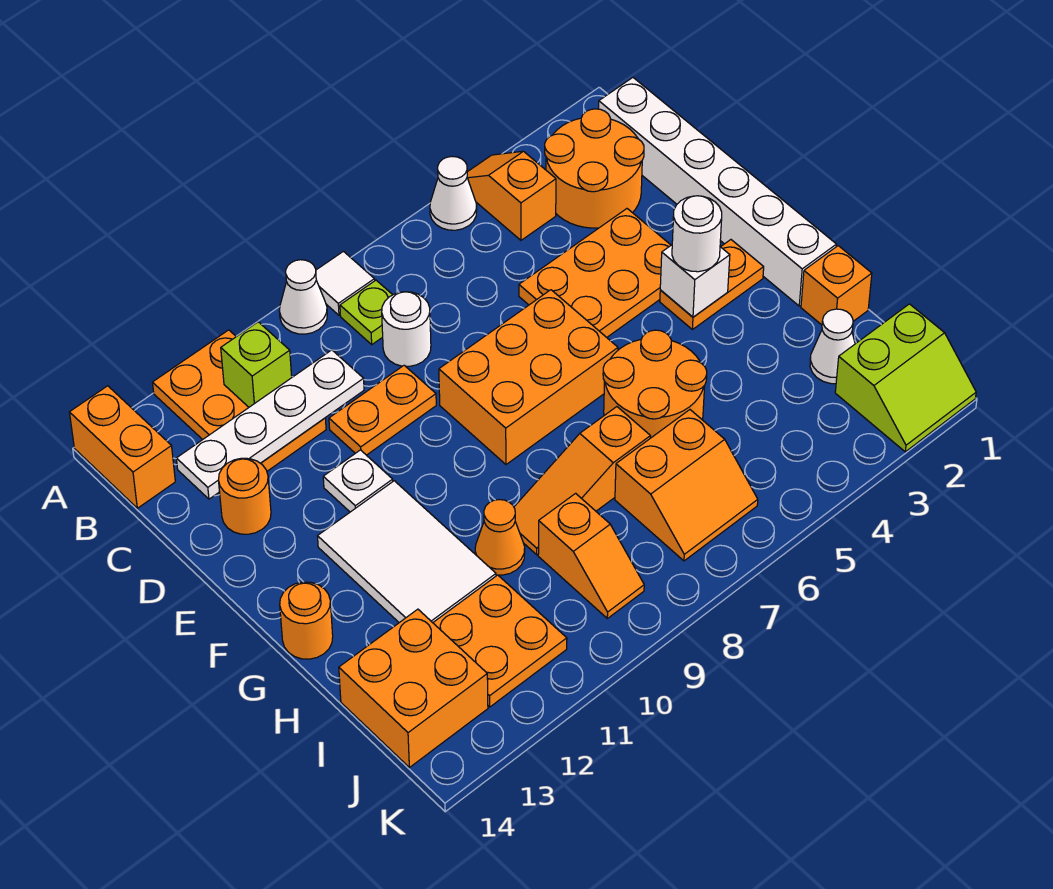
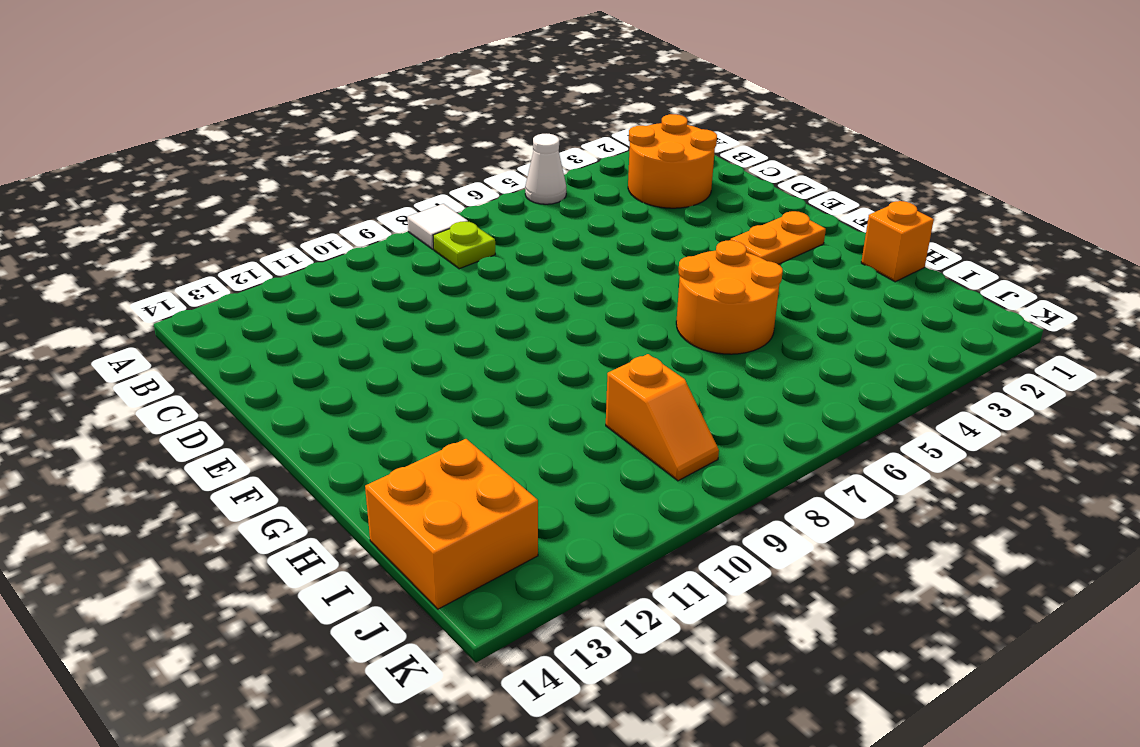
none -> orange 1x2 slope [467,151,556,240]
none -> white 1x1 cone [279,260,327,334]
none -> orange 2x3 plate [152,330,326,471]
none -> orange 1x2 brick [69,386,175,508]

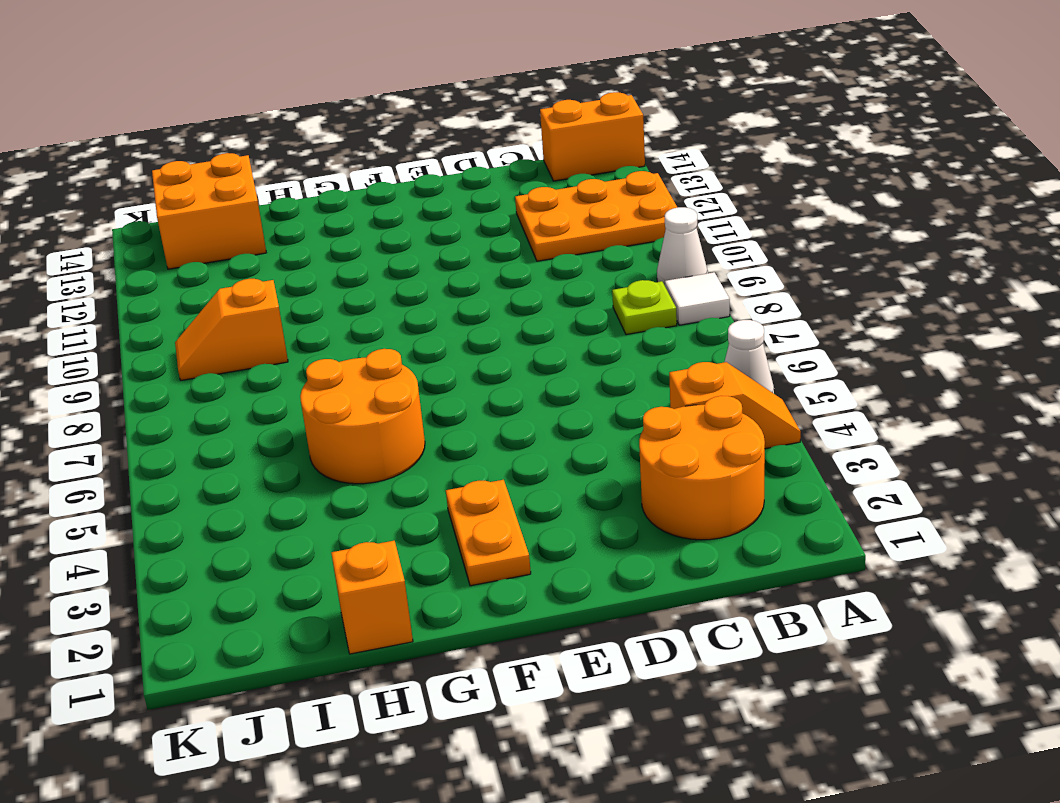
none -> white 1x6 brick [599,78,836,306]
none -> white 1x1 round brick [382,292,431,366]
none -> orange 2x3 plate [519,209,671,337]
none -> orange 1x2 plate [329,365,436,455]

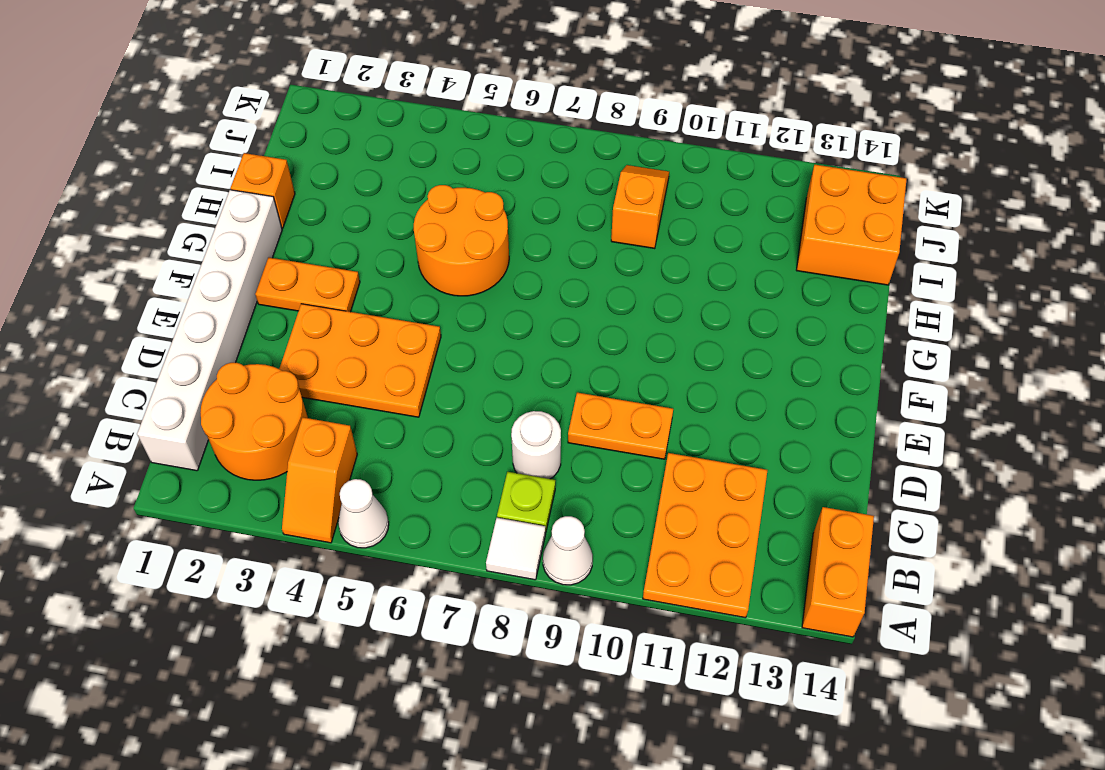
none -> orange 1x1 round brick [218,458,271,534]
none -> orange 2x3 brick [439,290,618,464]
none -> white 1x1 plate [323,450,393,512]
none -> white 2x3 tile [318,481,496,623]

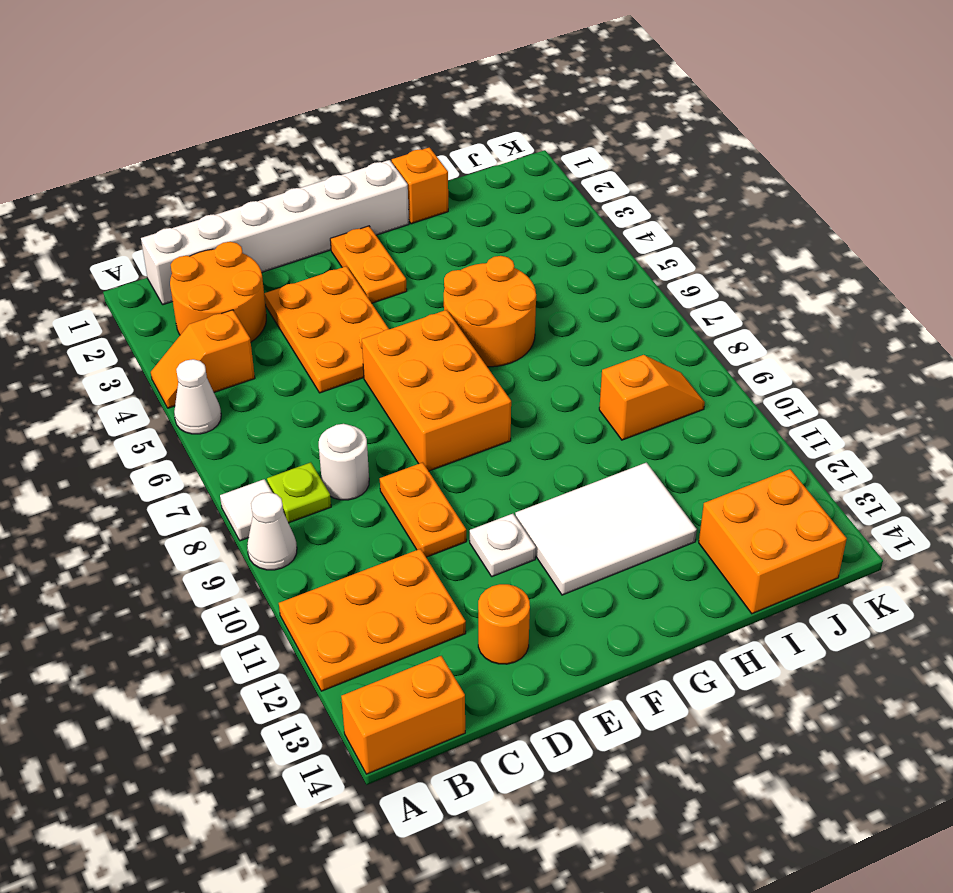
none -> orange 1x1 round brick [280,582,333,659]
none -> orange 1x3 slope [514,407,650,555]
none -> orange 1x1 cone [475,500,525,575]
none -> white 1x1 cone [810,309,855,384]

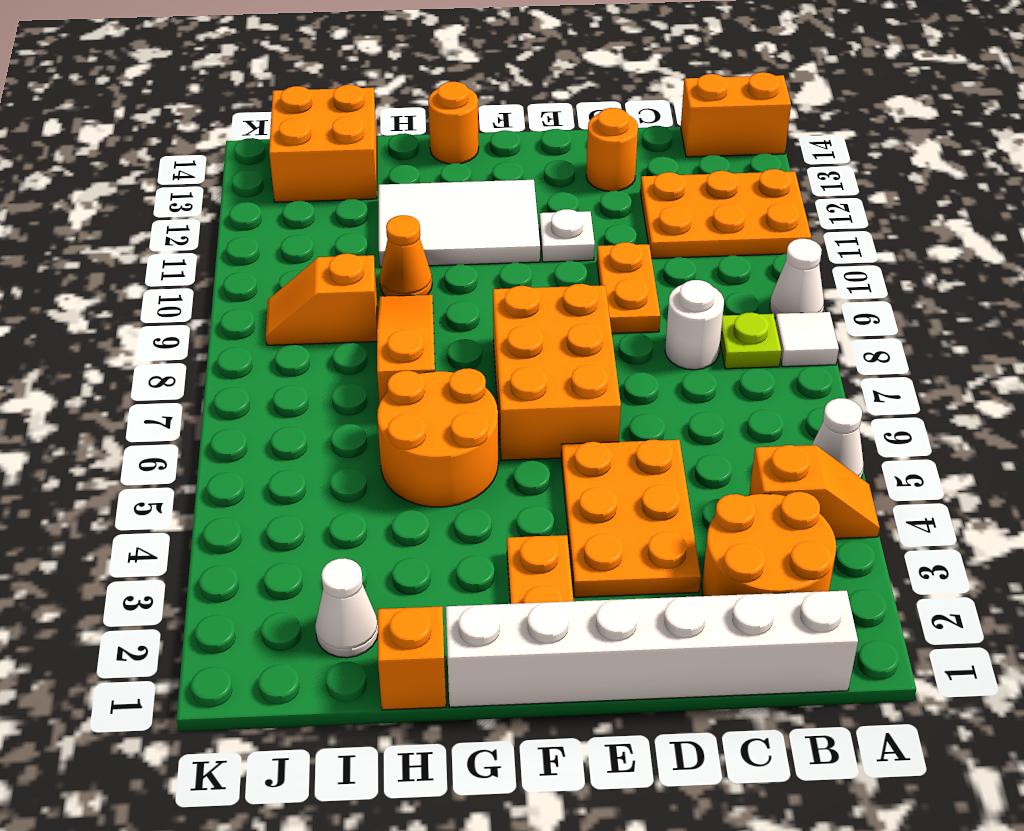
none -> orange 2x2 slope [615,410,758,561]
none -> orange 2x2 plate [433,575,567,707]
none -> lime 2x2 slope [835,304,976,452]
none -> lime 1x1 brick [221,322,292,407]

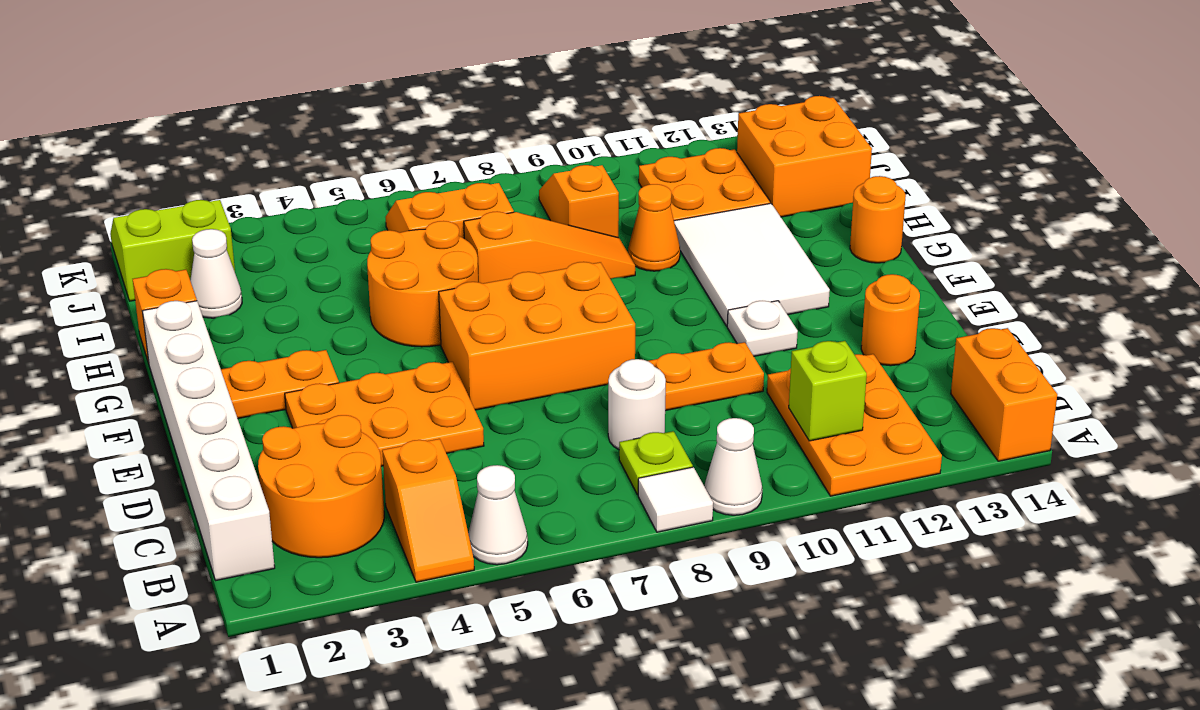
none -> white 1x4 plate [176,350,364,499]
none -> white 1x1 brick [660,245,730,317]
none -> white 1x1 round brick [672,196,722,272]

